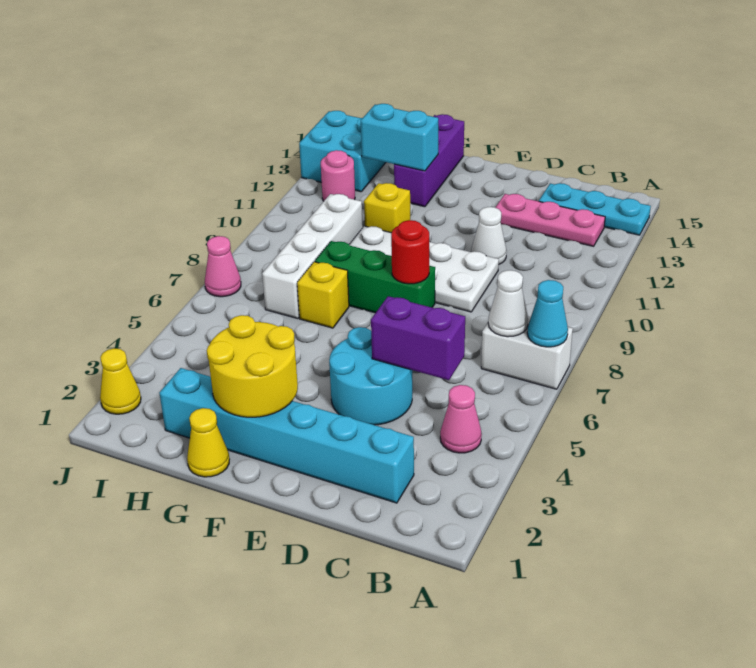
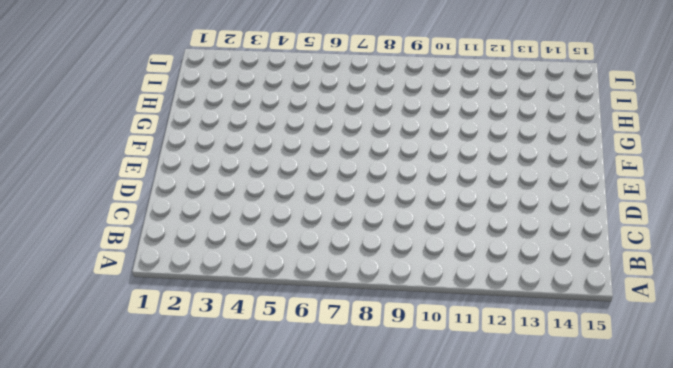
none -> white 1x2 brick [481,317,573,389]
none -> cyan 1x3 plate [539,183,651,235]
none -> pink 1x1 cone [440,385,482,453]

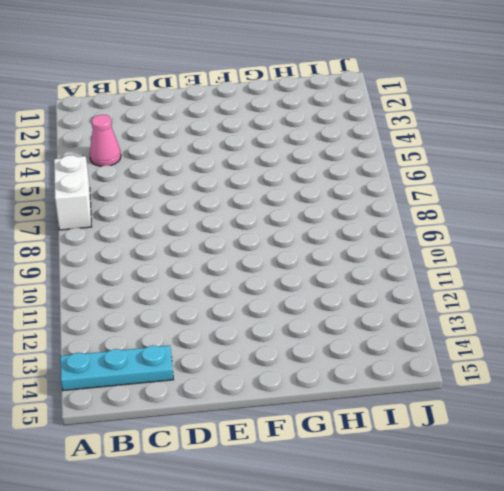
white 1x2 brick [54,155,92,230] -> white 1x2 brick turned to [481,317,573,389]
none -> pink 1x3 plate [495,194,605,246]
none -> cyan 1x6 brick [160,368,414,503]
none -> cyan 2x2 round brick [329,327,412,425]

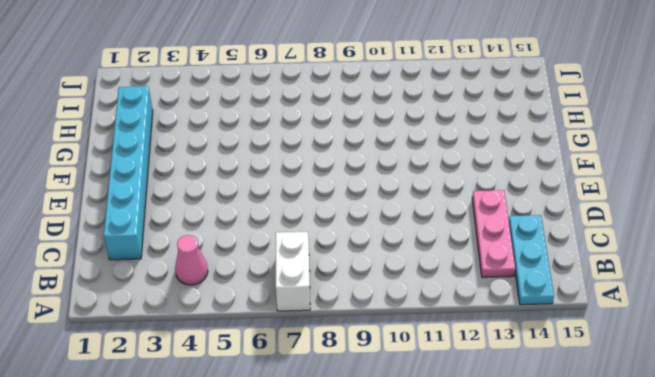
none -> cyan 2x2 round brick [329,327,412,425]
none -> white 2x4 plate [349,226,499,312]
none -> white 1x1 cone [471,207,507,264]

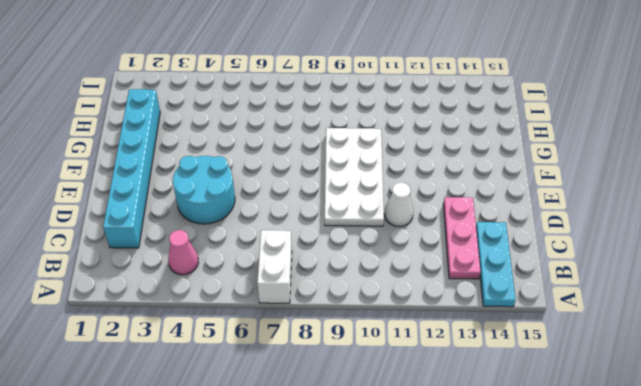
none -> green 1x3 brick [315,241,435,313]
none -> yellow 1x1 cone [187,408,229,477]
none -> yellow 1x1 brick [297,262,349,328]

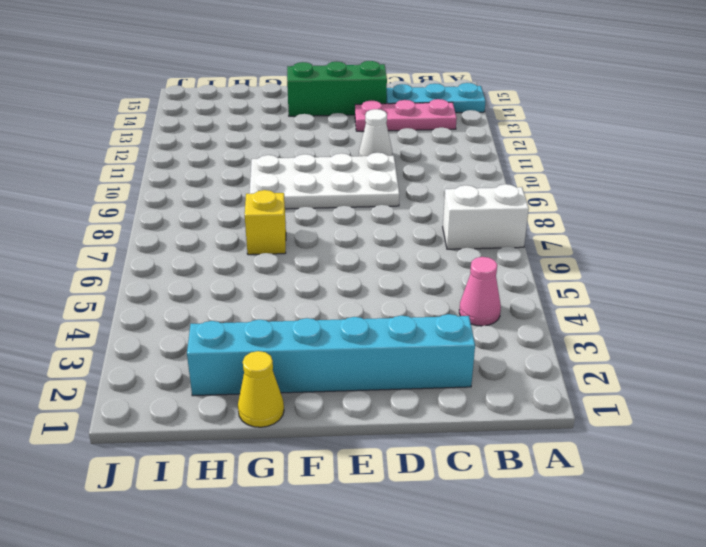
green 1x3 brick [287,61,387,116] -> green 1x3 brick moved to [315,241,435,313]
none -> cyan 2x2 round brick [329,327,412,425]
none -> yellow 1x1 brick [364,183,410,233]
none -> purple 1x3 brick [394,114,464,207]

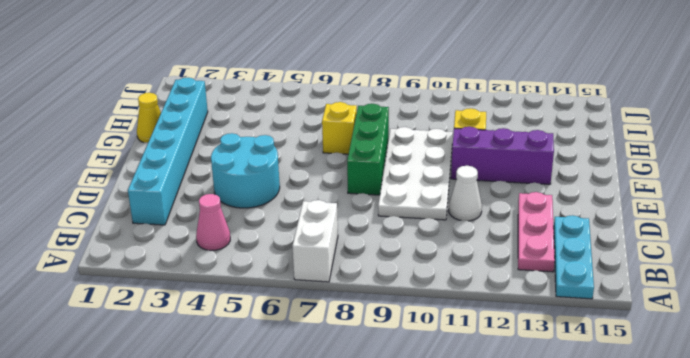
purple 1x3 brick [451,127,554,184] -> purple 1x3 brick moved to [394,114,464,207]
none -> white 1x4 brick [262,194,363,319]
none -> pink 1x1 round brick [321,150,355,201]
none -> cyan 2x2 brick [299,111,386,192]

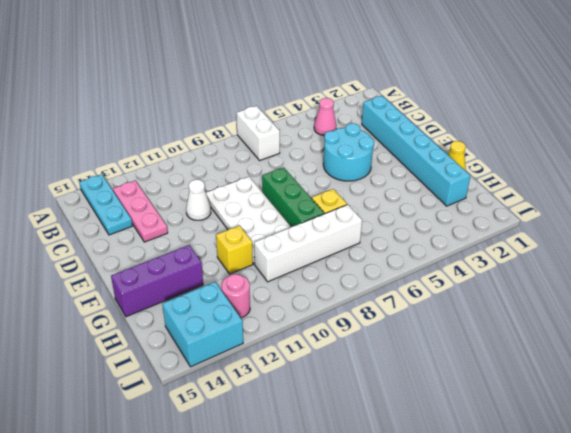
none -> yellow 1x1 cone [100,348,141,414]
none -> pink 1x1 cone [205,236,241,297]
none -> cyan 1x1 cone [527,280,568,347]

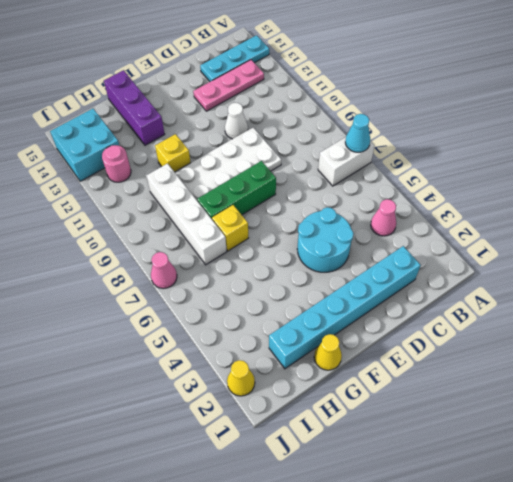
none -> white 1x1 cone [488,270,528,337]
none -> purple 1x2 brick [371,296,465,380]
none -> red 1x1 round brick [391,220,429,284]

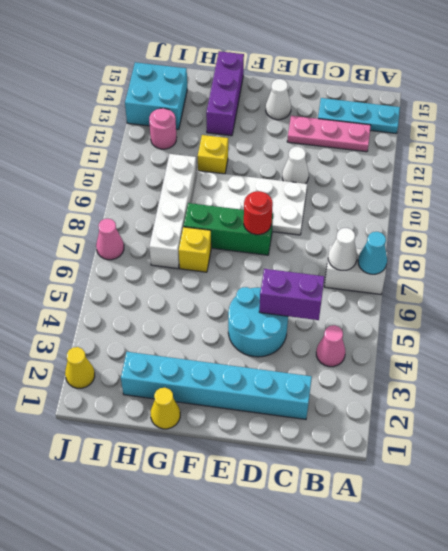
white 1x1 cone [266,79,291,120] -> none
none -> yellow 2x2 round brick [207,315,298,417]
none -> cyan 1x2 brick [361,104,438,171]

